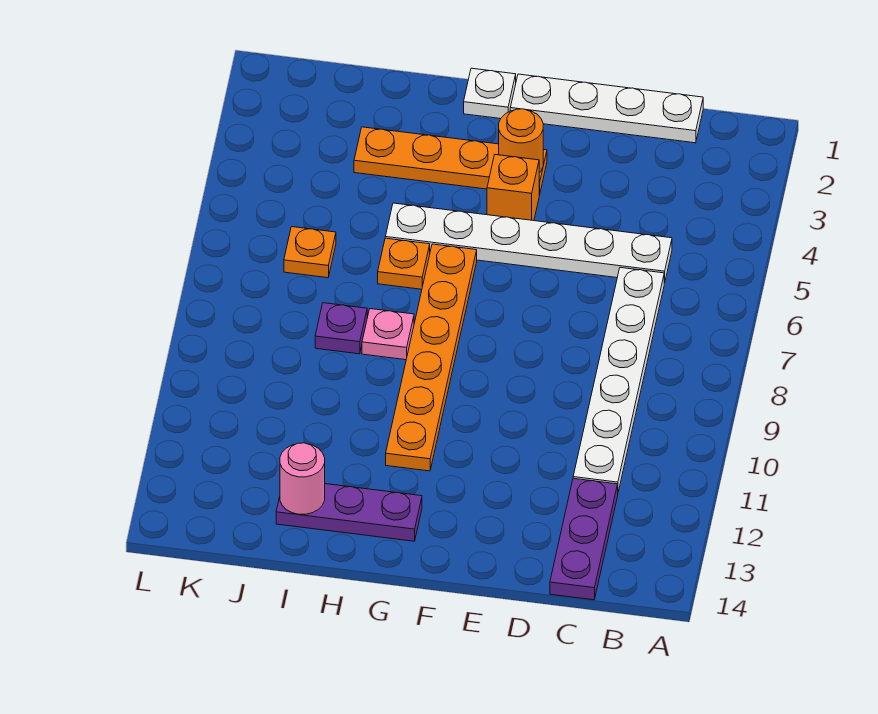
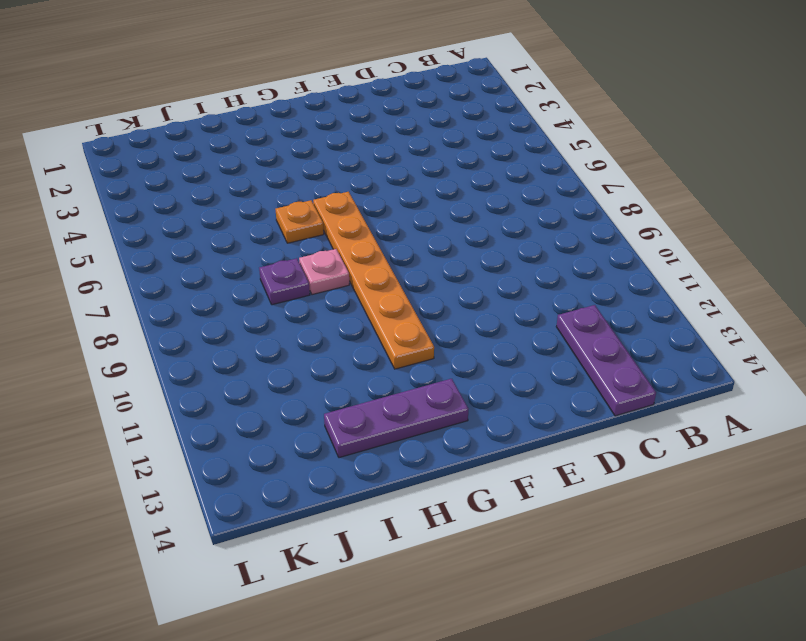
none -> white 1x4 plate [510,74,703,143]
none -> white 1x6 plate [385,203,672,283]
none -> white 1x6 plate [573,268,664,492]

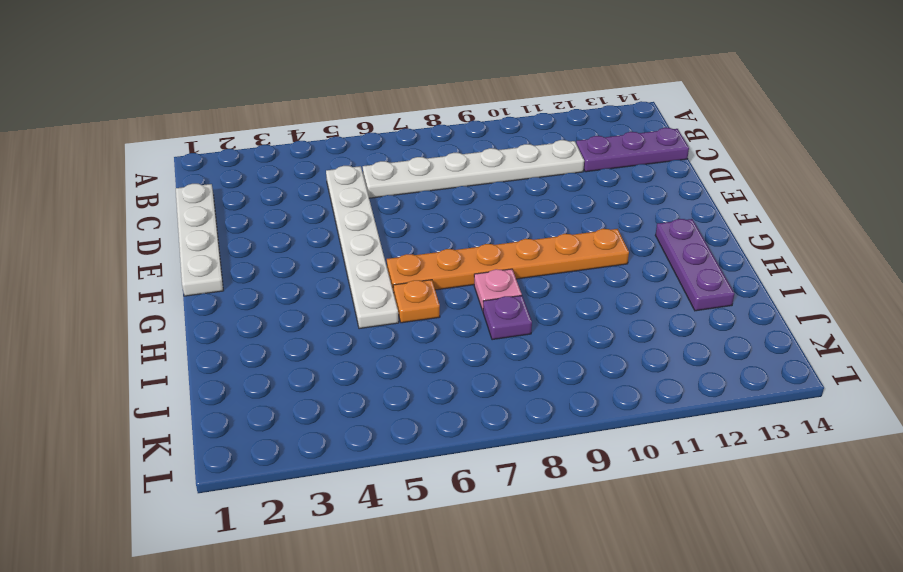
none -> orange 1x4 plate [354,127,547,195]
none -> orange 1x1 brick [487,155,539,221]
none -> white 1x1 plate [464,68,516,119]

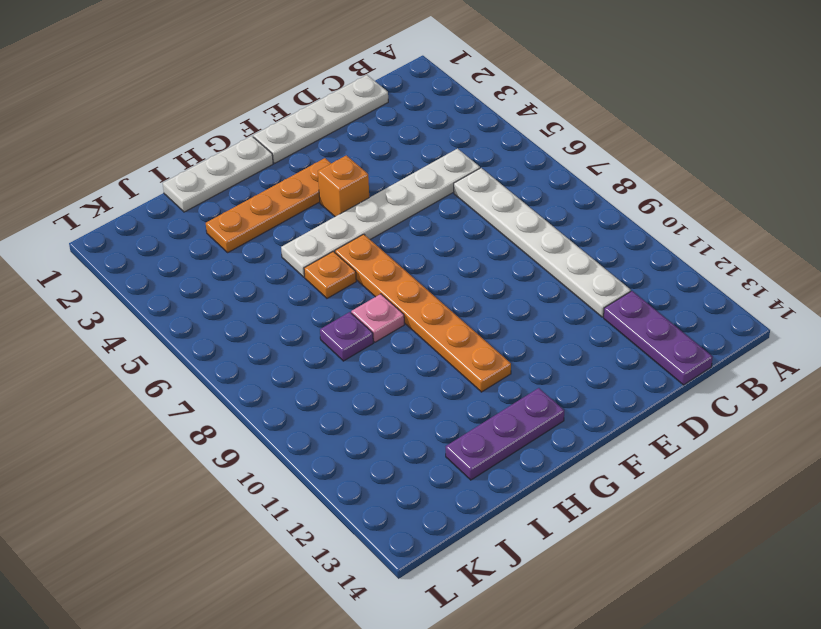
white 1x3 plate [163,136,273,212] -> white 1x1 plate [464,68,516,119]
none -> orange 1x1 plate [284,227,336,278]
none -> orange 1x1 round brick [499,109,543,173]
none -> pink 1x1 round brick [280,443,325,514]

